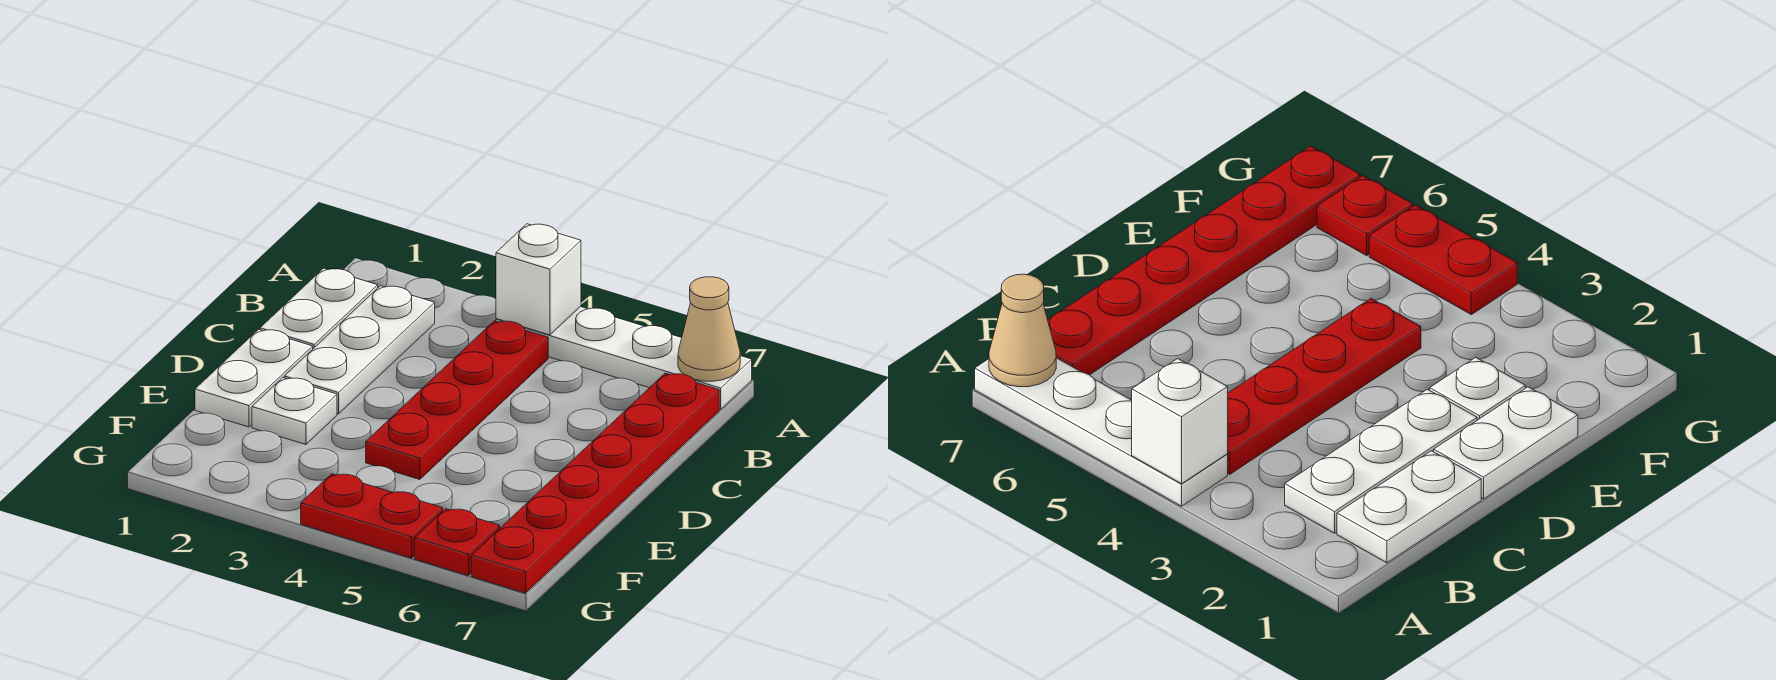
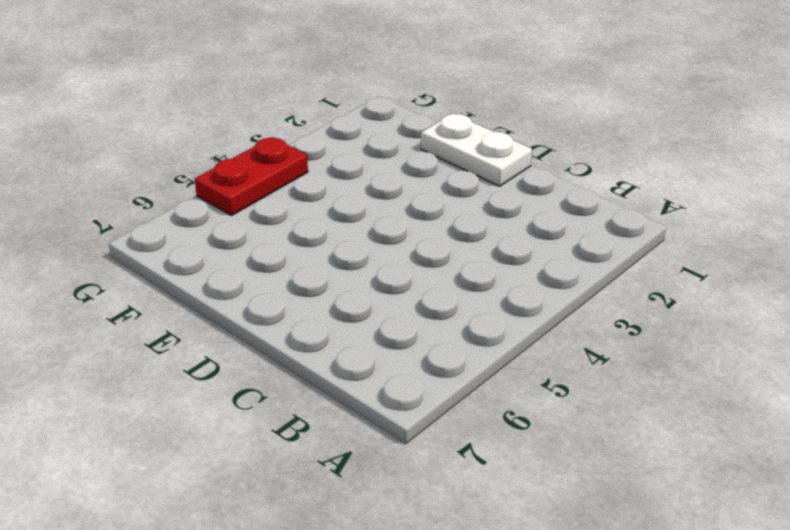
none -> white 1x4 plate [496,307,752,410]
none -> white 1x2 plate [260,268,378,349]

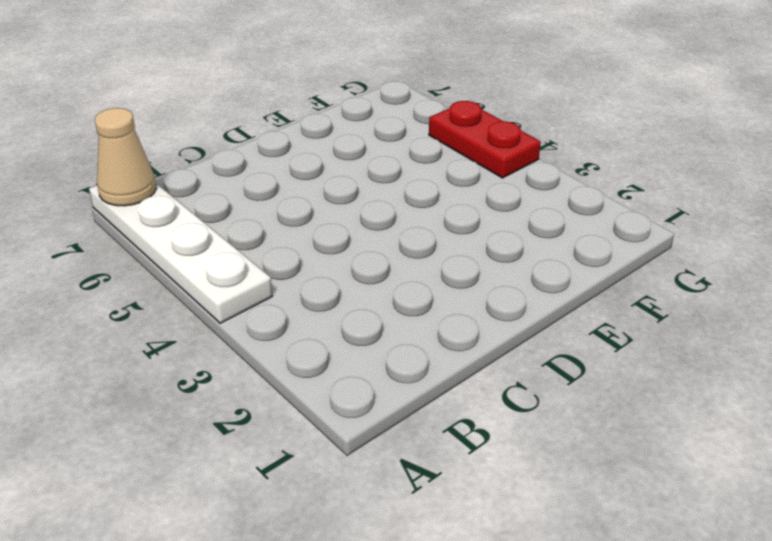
none -> white 1x2 plate [260,268,378,349]
none -> white 1x3 plate [284,286,435,414]

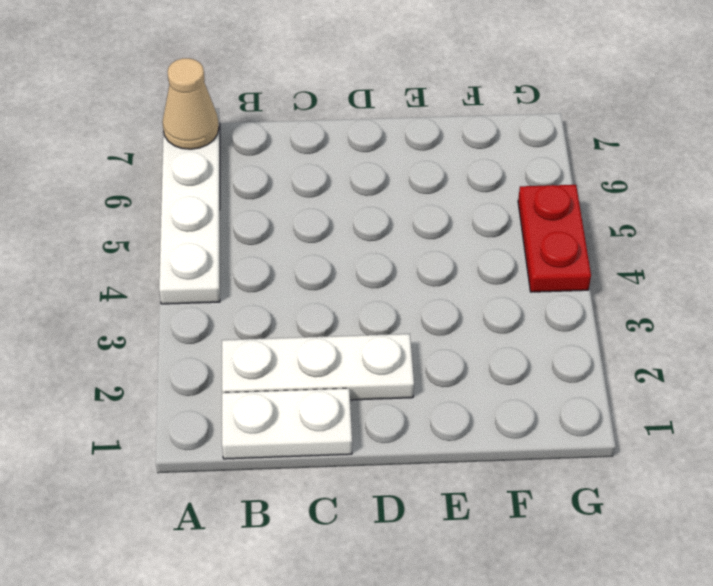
none -> red 1x4 plate [366,321,548,480]
none -> red 1x6 plate [471,373,719,593]

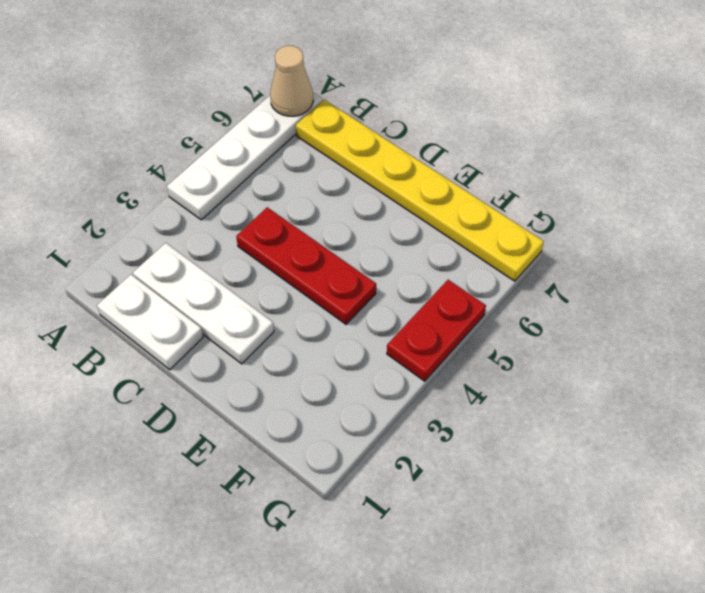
yellow 1x6 plate [296,100,544,281] -> red 1x6 plate [471,373,719,593]
red 1x3 plate [236,207,376,324] -> red 1x4 plate [366,321,548,480]
none -> white 1x2 plate [195,329,313,427]
none -> white 1x1 plate [252,378,337,445]

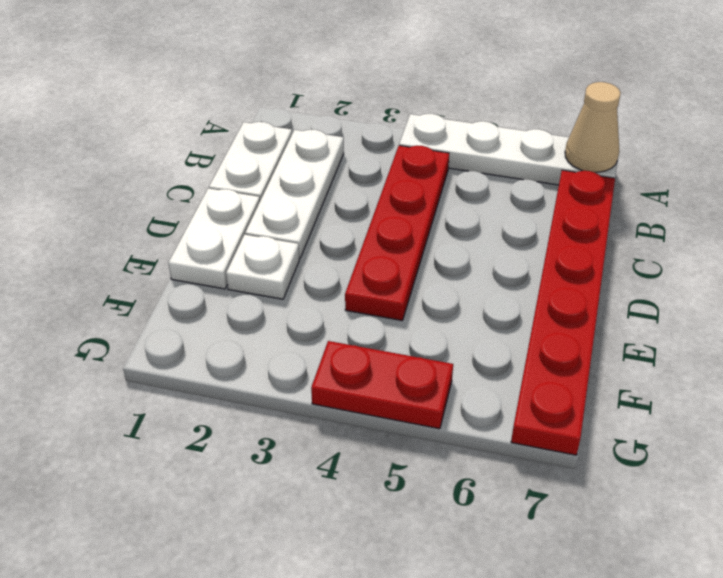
none -> red 1x1 plate [414,509,500,576]
none -> white 1x1 brick [496,224,581,335]

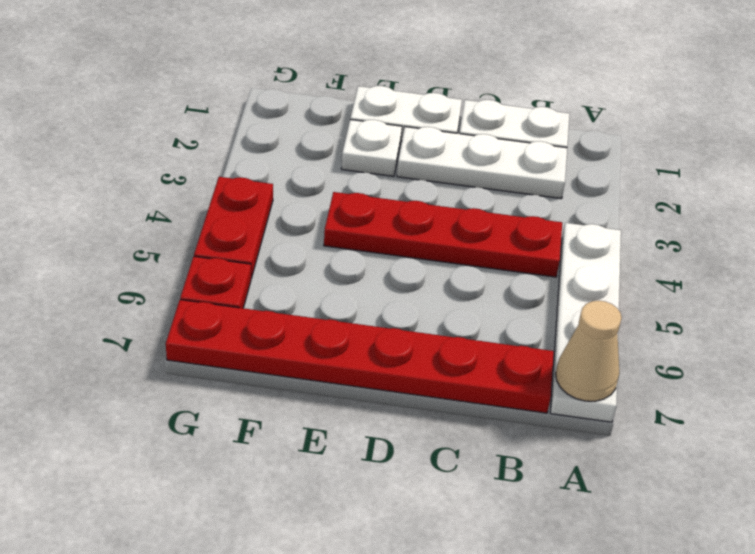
none -> white 1x1 brick [496,224,581,335]

